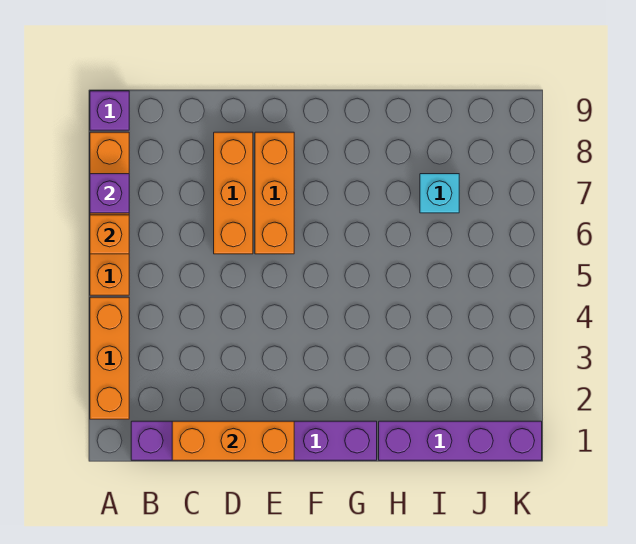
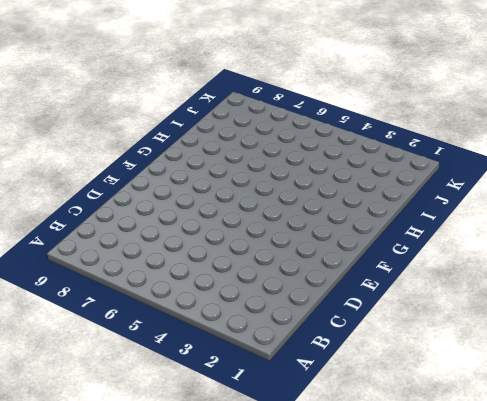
none -> orange 1x3 brick [90,297,129,419]
none -> orange 1x4 brick [90,132,129,295]

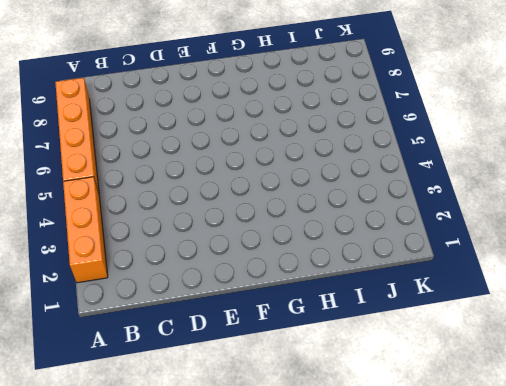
none -> purple 1x1 brick [90,91,129,130]
none -> purple 1x6 brick [131,421,377,460]

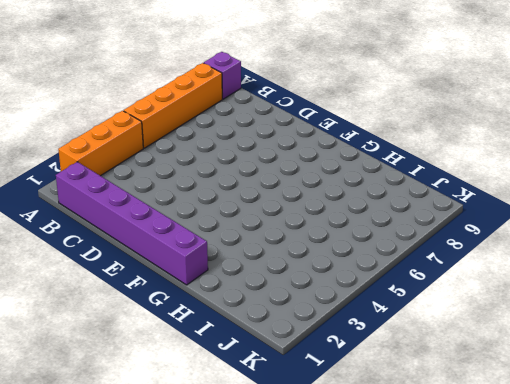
none -> orange 1x3 brick [214,132,253,254]
none -> orange 1x3 brick [255,132,294,254]

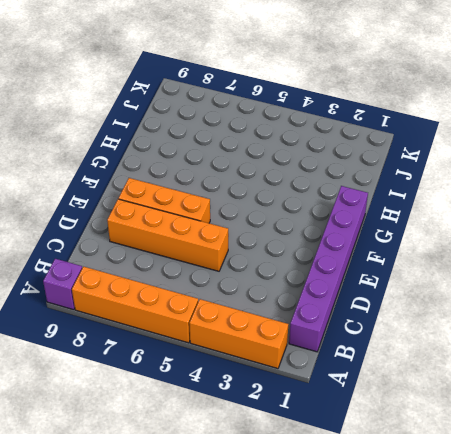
orange 1x4 brick [107,199,228,271] -> orange 1x3 brick [214,132,253,254]
none -> purple 1x4 brick [379,421,542,460]
none -> cyan 1x1 brick [420,174,459,213]

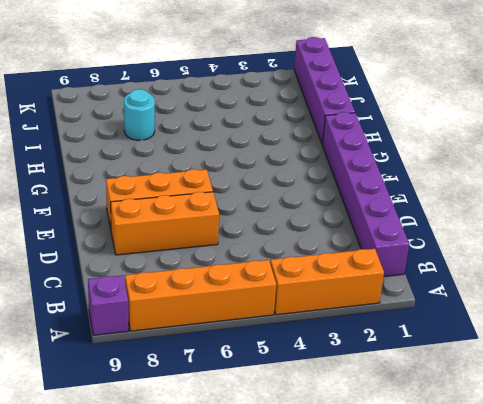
cyan 1x1 round brick [124,89,155,140] -> cyan 1x1 brick [420,174,459,213]
none -> orange 1x1 brick [90,215,129,254]
none -> purple 1x1 brick [90,174,129,213]

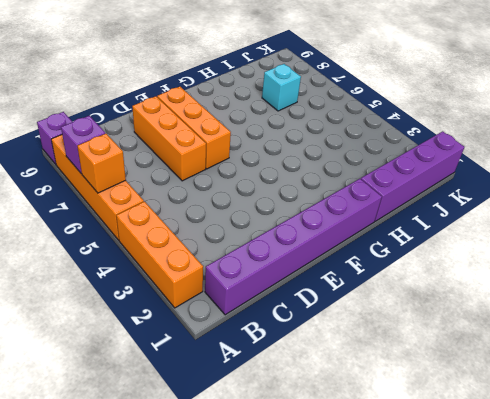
none -> orange 1x3 brick [172,421,294,460]

